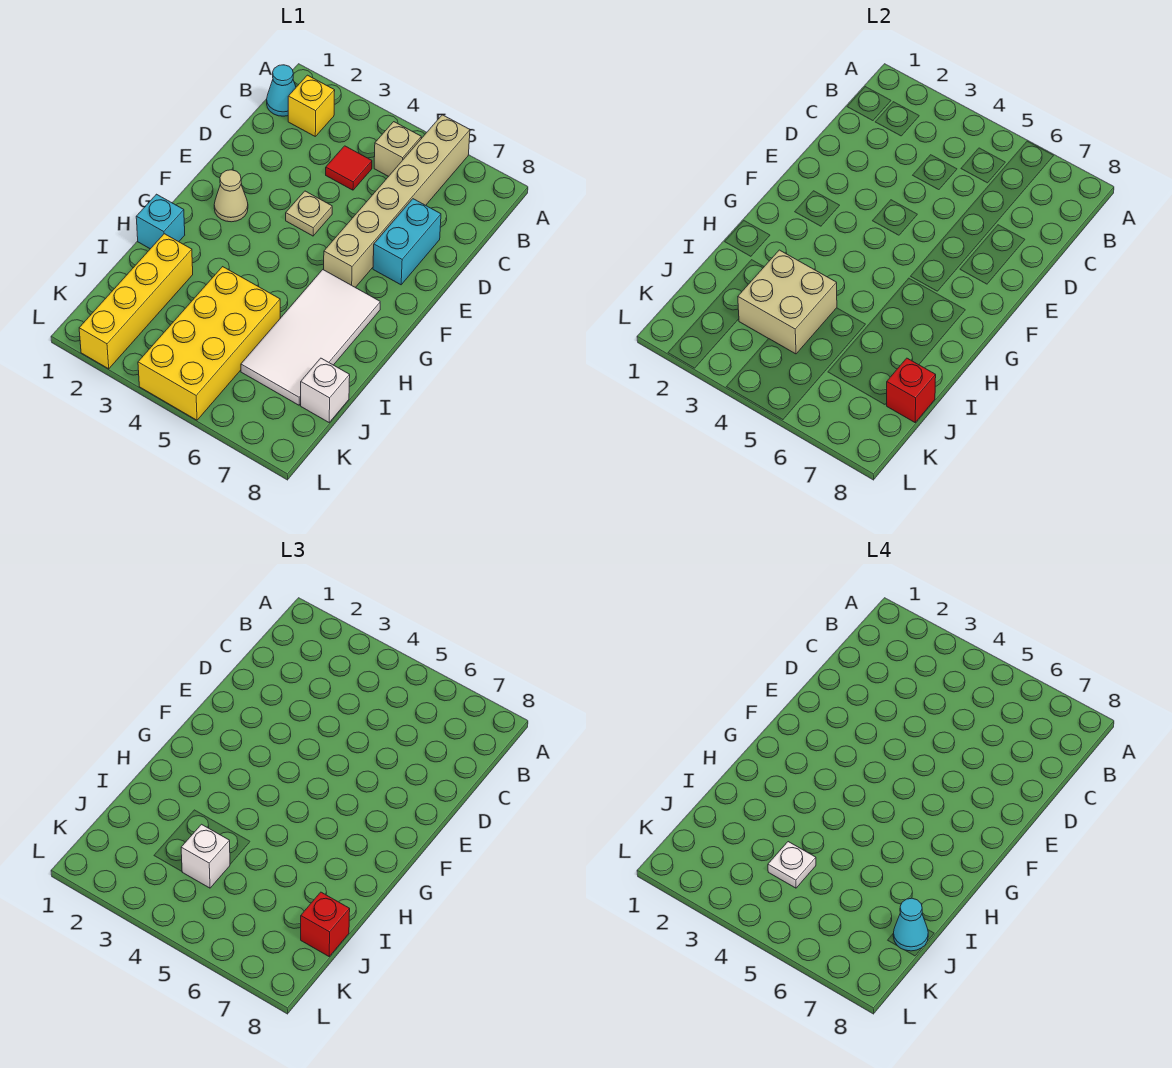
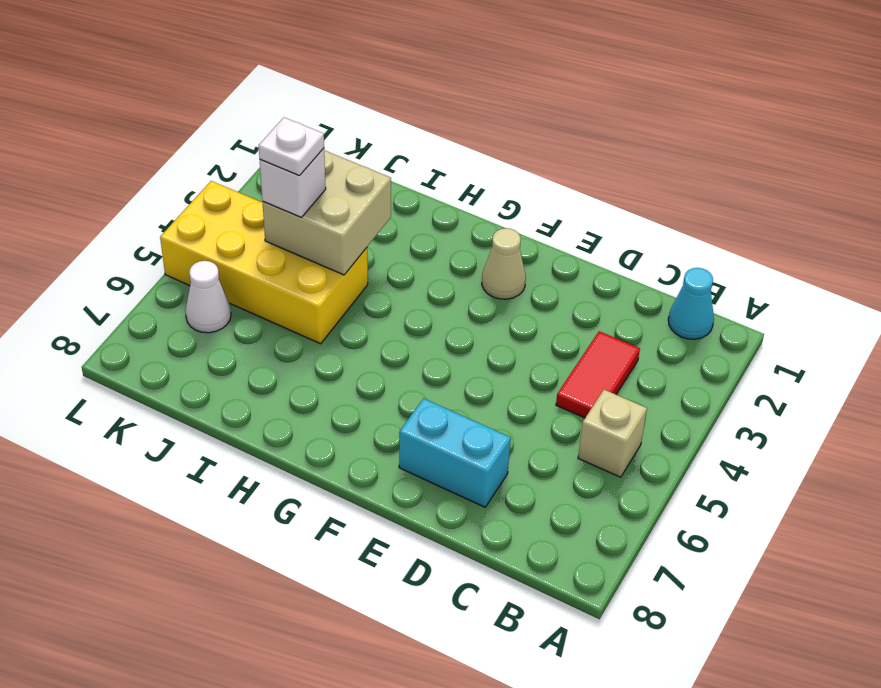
red 1x2 tile [556,331,640,418] -> red 1x1 tile [326,146,372,190]
white 1x1 cone [185,261,231,333] -> none
none -> tan 1x6 brick [324,115,470,288]
none -> yellow 1x1 brick [288,75,335,136]
none -> tan 1x1 plate [286,191,332,236]

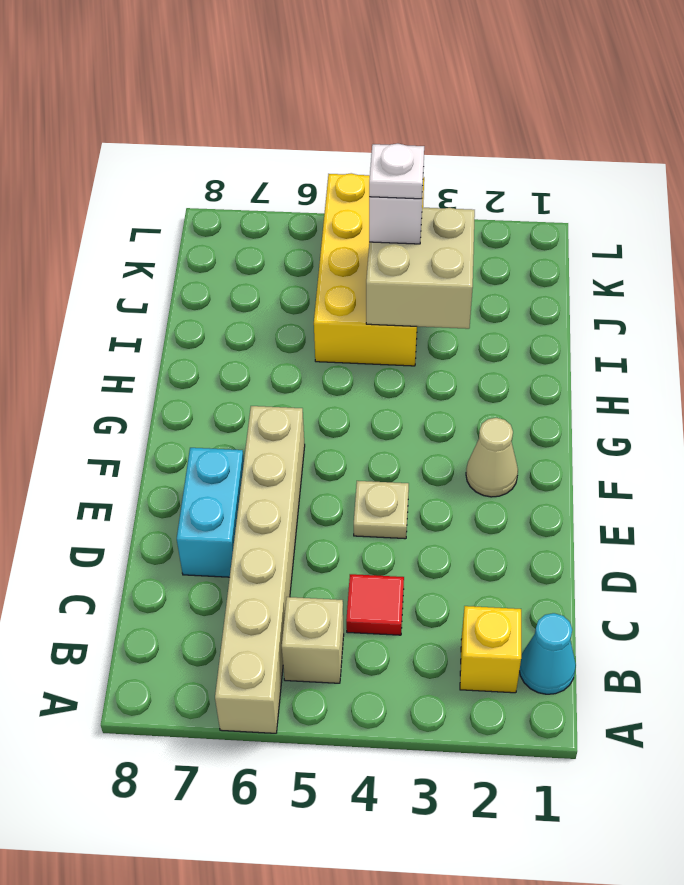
none -> white 2x4 tile [241,270,380,405]
none -> cyan 1x1 brick [136,194,185,249]
none -> yellow 1x4 brick [79,234,193,369]

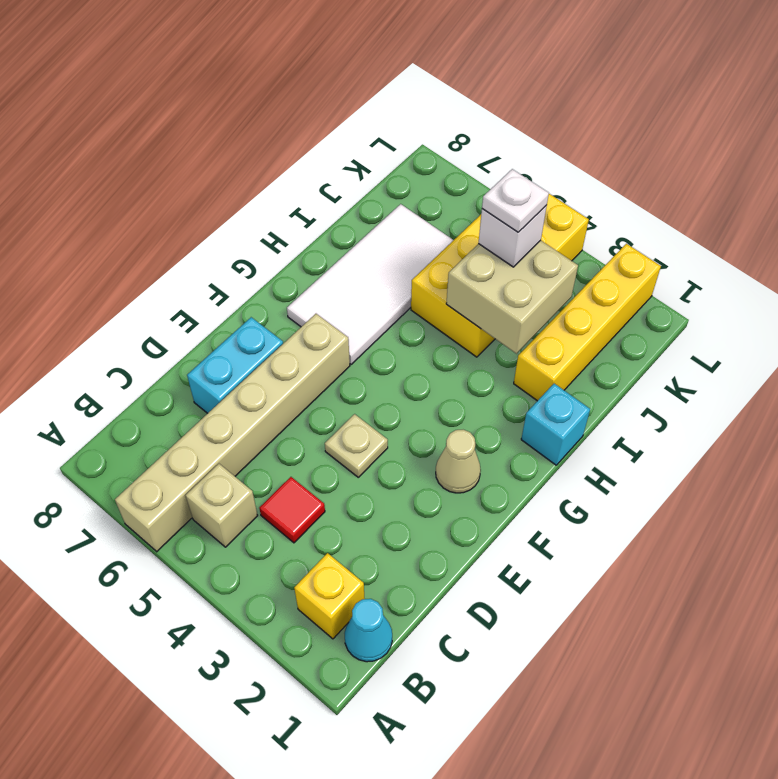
none -> white 1x1 brick [301,358,350,422]
none -> red 1x1 brick [887,358,936,422]
none -> red 1x1 brick [301,892,350,956]

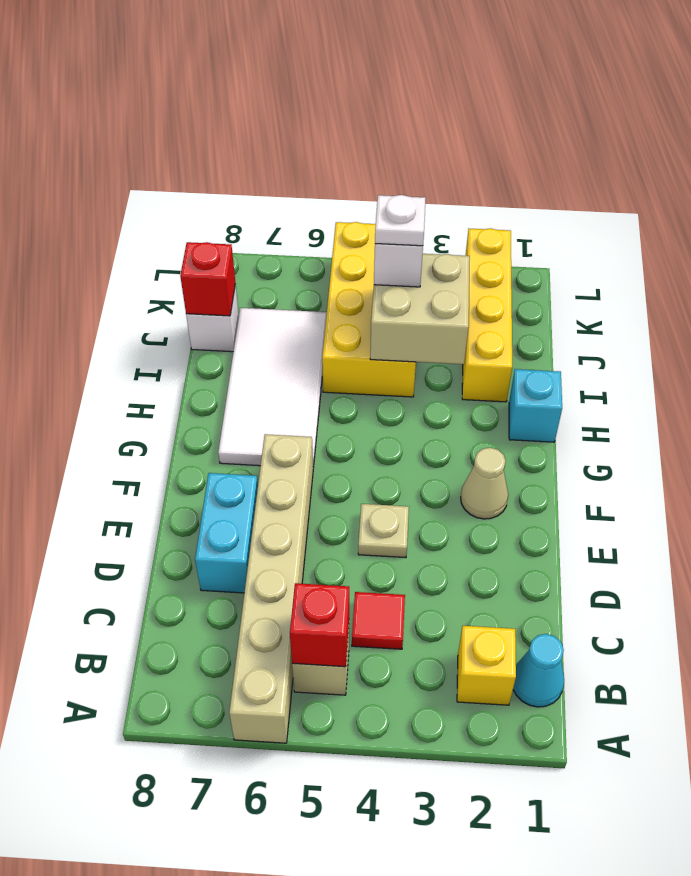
red 1x1 brick [290,583,349,667] -> red 1x1 brick moved to [301,892,350,956]
none -> cyan 1x1 cone [893,898,928,951]

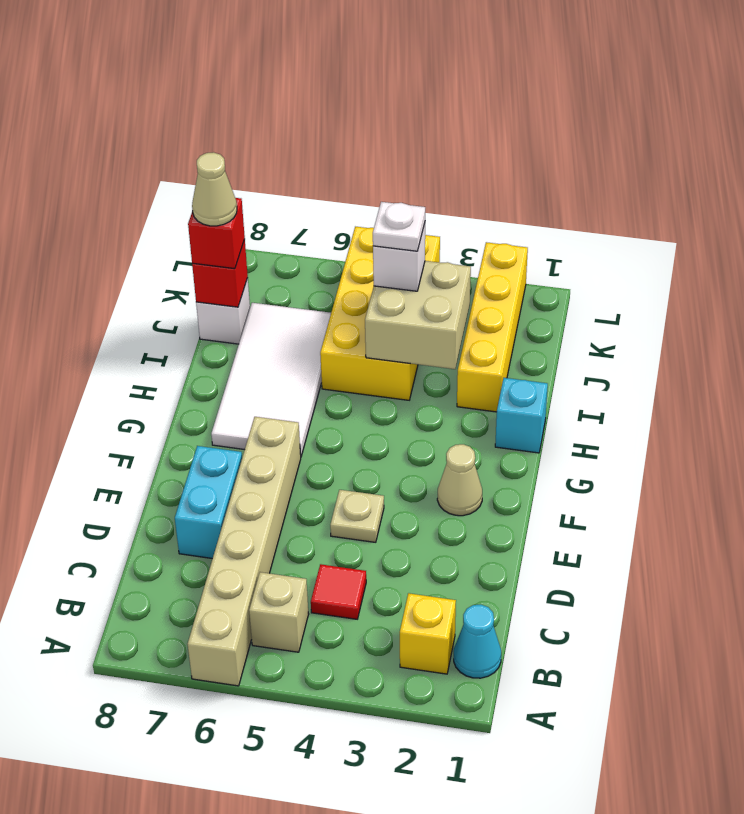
tan 1x1 cone [192,152,237,226] -> cyan 1x1 cone [893,898,928,951]

